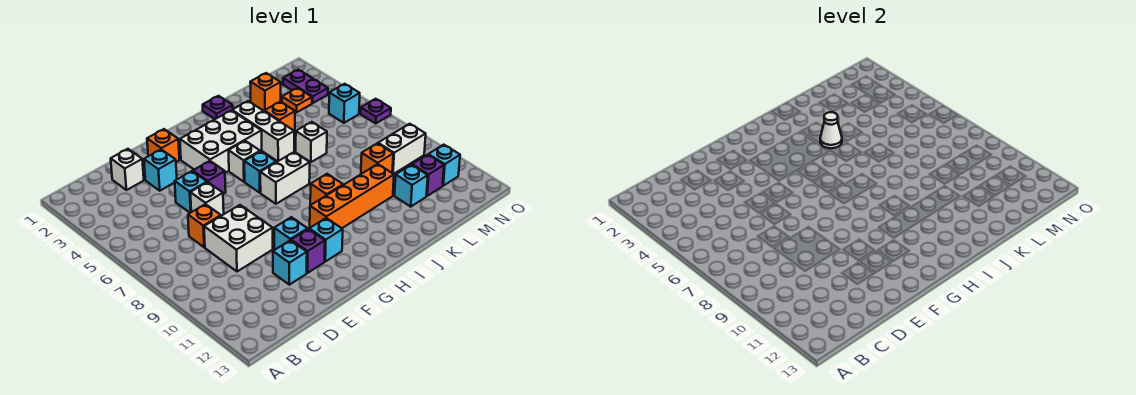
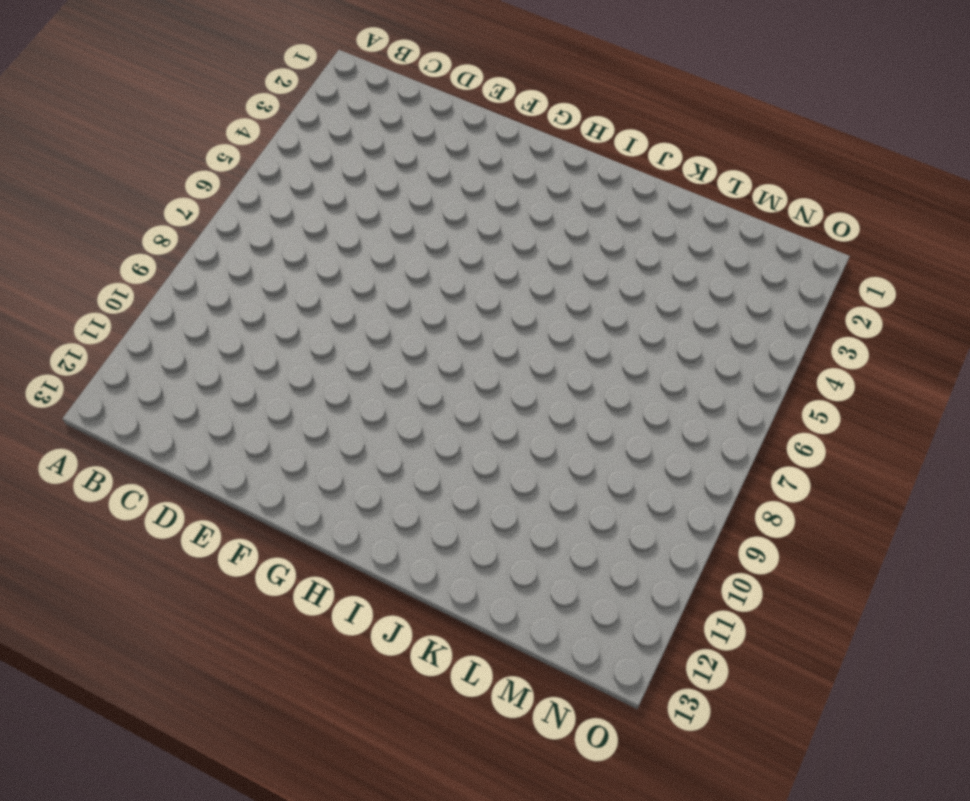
none -> white 1x1 brick [111,149,144,190]
none -> orange 1x1 brick [188,204,221,247]
none -> white 2x2 brick [204,205,273,271]
none -> cyan 1x1 brick [144,149,177,191]

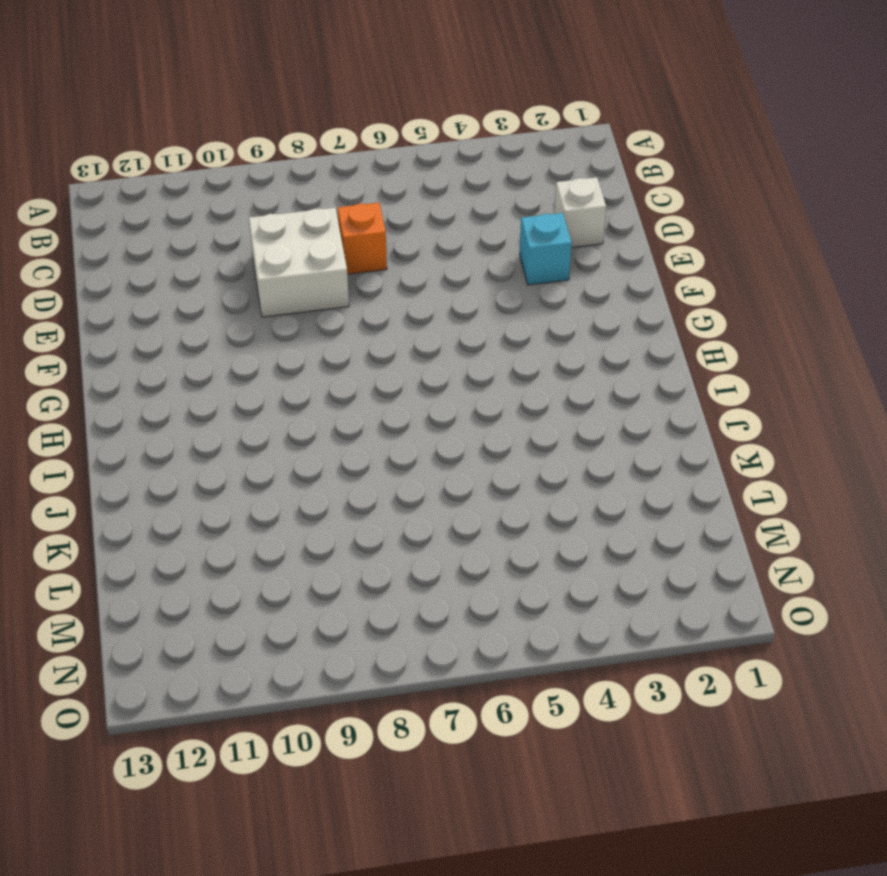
none -> cyan 1x1 brick [175,171,207,213]
none -> white 1x1 brick [190,182,224,216]
none -> cyan 1x1 brick [273,240,307,285]
none -> orange 1x1 brick [147,129,179,162]

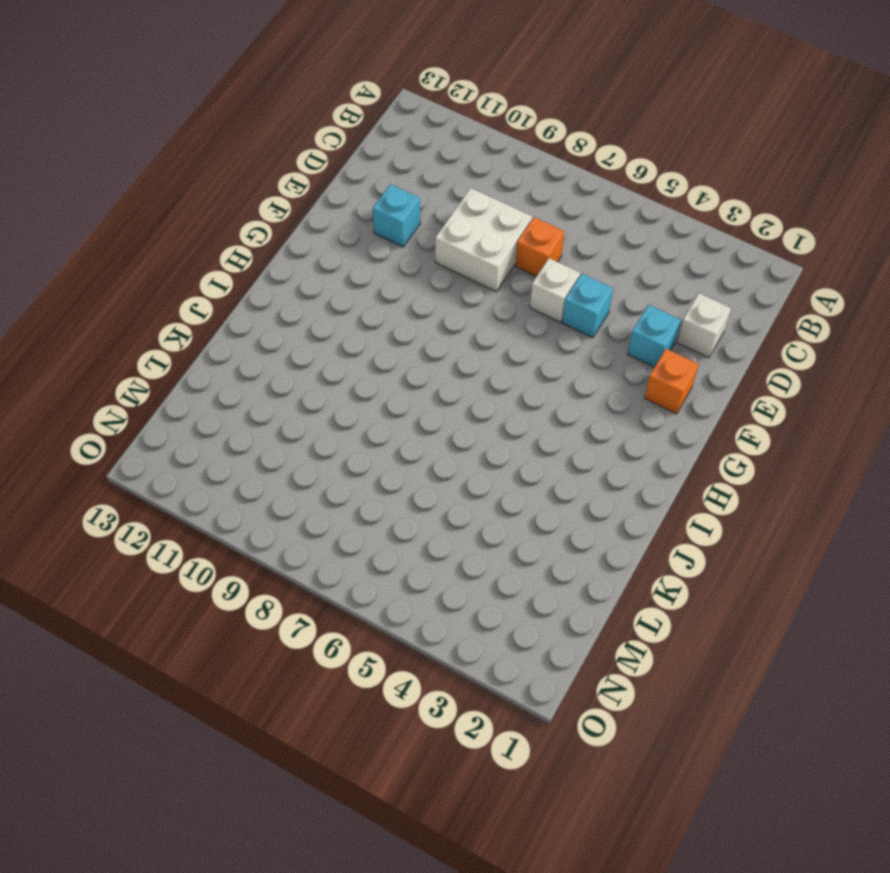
none -> purple 1x1 brick [193,161,226,194]
none -> cyan 1x1 brick [274,217,307,250]
none -> purple 1x1 brick [291,229,325,273]
none -> white 2x3 brick [180,110,262,173]

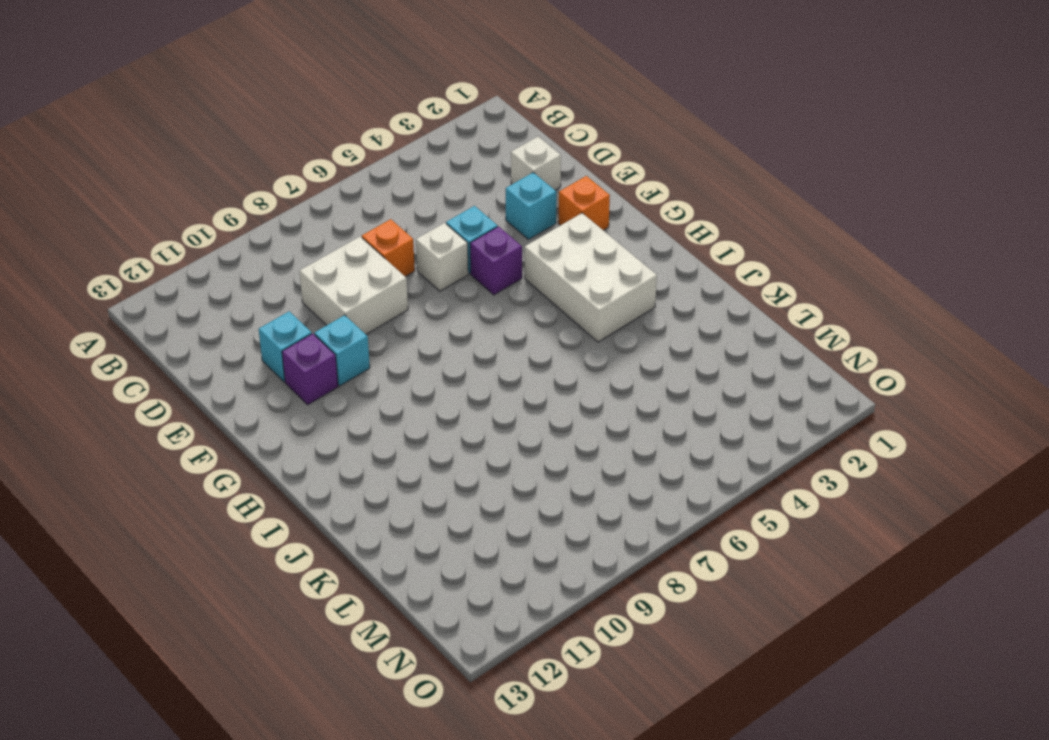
none -> cyan 1x1 brick [309,218,343,261]
none -> white 1x1 brick [228,141,260,182]
none -> cyan 1x1 brick [244,151,276,193]
none -> white 1x2 brick [260,152,310,204]

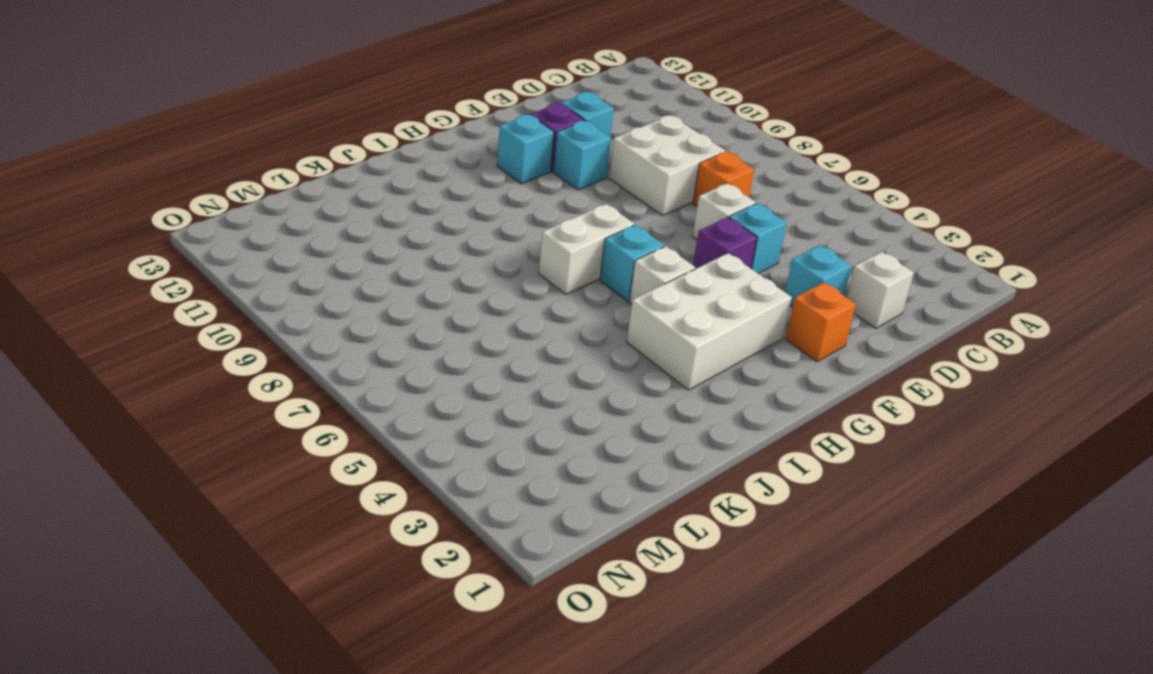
none -> orange 1x4 brick [310,164,394,228]
none -> orange 1x1 brick [310,174,343,205]
none -> purple 1x1 plate [203,96,233,119]
none -> white 1x3 brick [232,101,294,161]

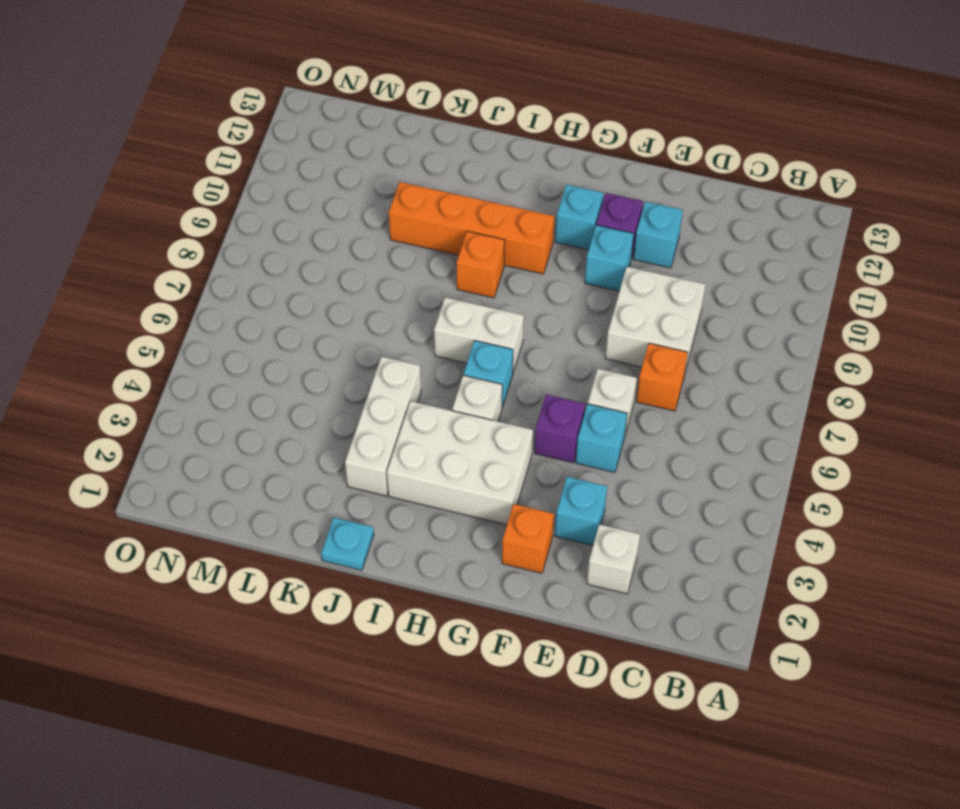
cyan 1x1 plate [321,518,374,570] -> purple 1x1 plate [203,96,233,119]
none -> orange 1x1 brick [264,102,295,133]
none -> white 1x1 brick [296,122,327,162]
none -> orange 1x1 brick [250,73,281,111]
none -> orange 1x1 brick [361,143,393,174]

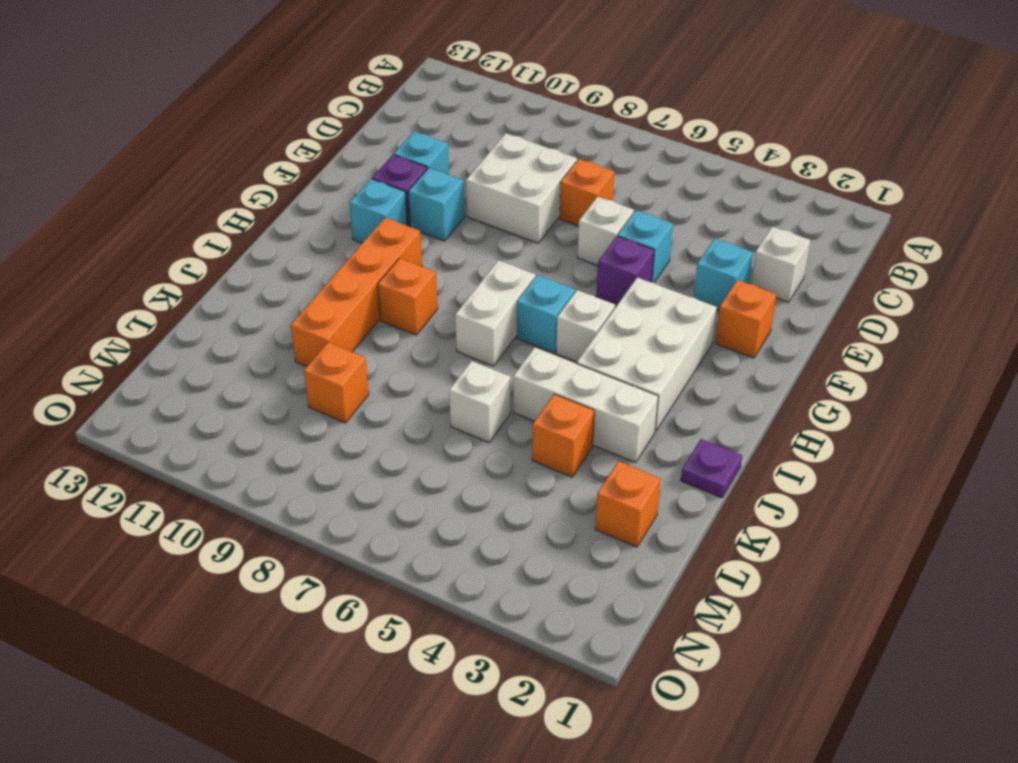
none -> cyan 1x1 brick [394,165,428,207]
none -> orange 1x1 plate [282,88,312,112]
none -> white 1x2 brick [378,124,426,174]
none -> purple 1x1 brick [412,155,444,196]

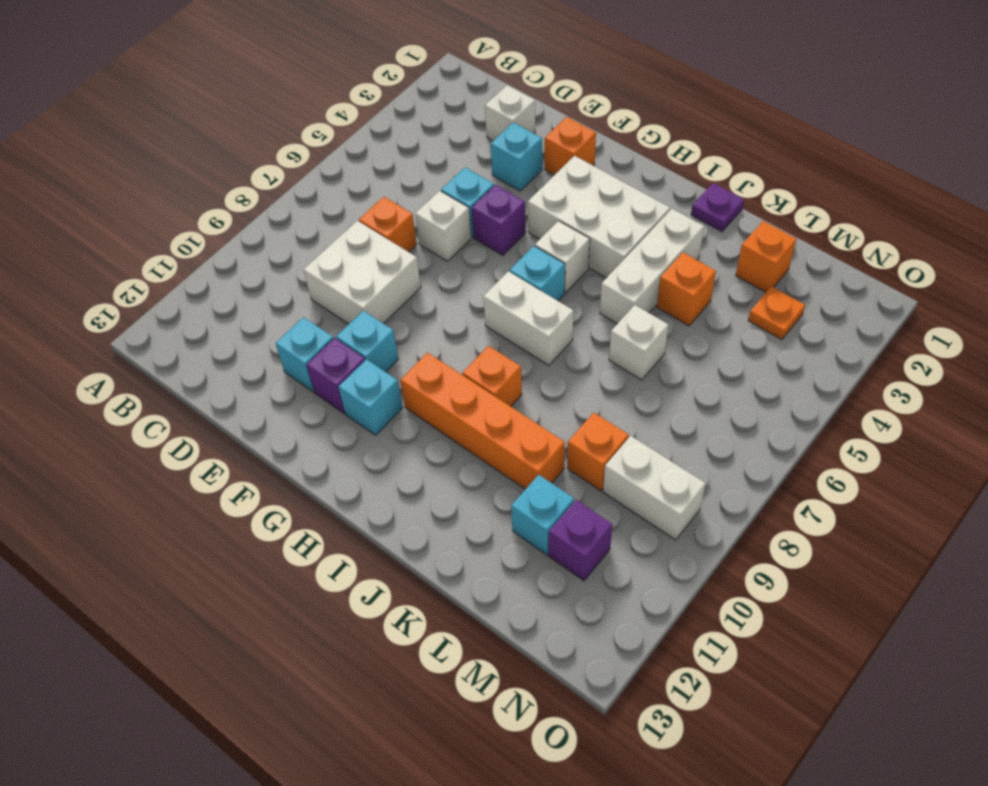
none -> purple 1x2 plate [283,70,328,103]
none -> cyan 1x1 brick [329,84,360,123]
none -> cyan 1x1 brick [428,145,460,186]
none -> purple 1x1 plate [361,99,391,123]

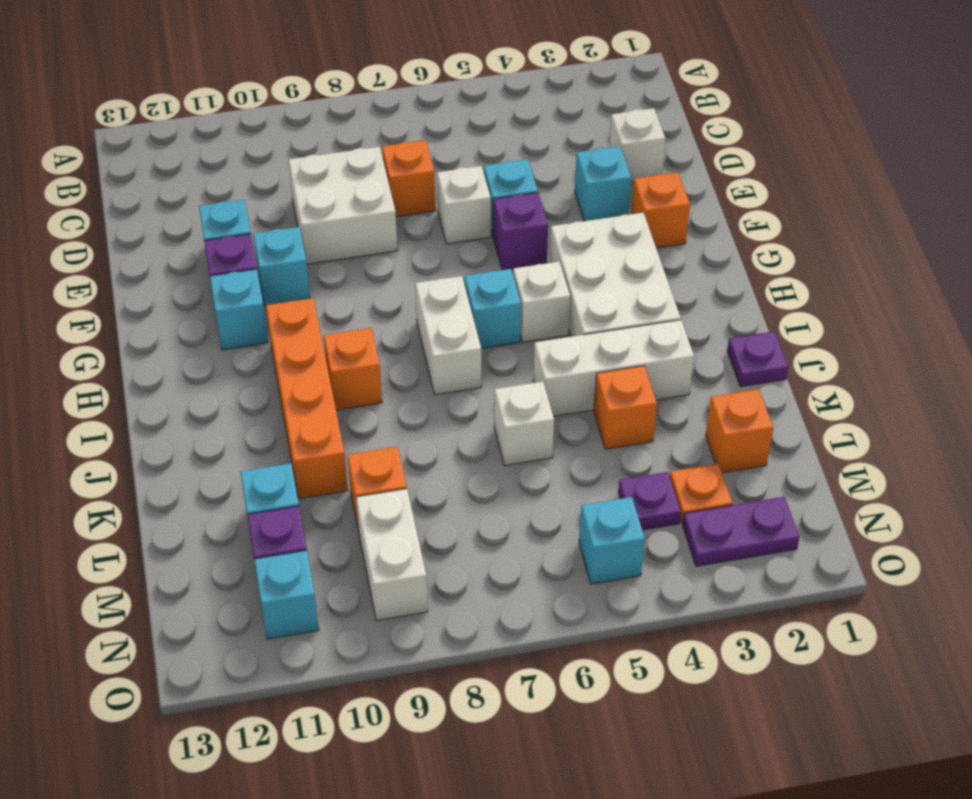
purple 1x1 plate [618,472,681,530] -> purple 1x1 plate moved to [361,99,391,123]
none -> white 1x1 cone [820,112,842,148]

